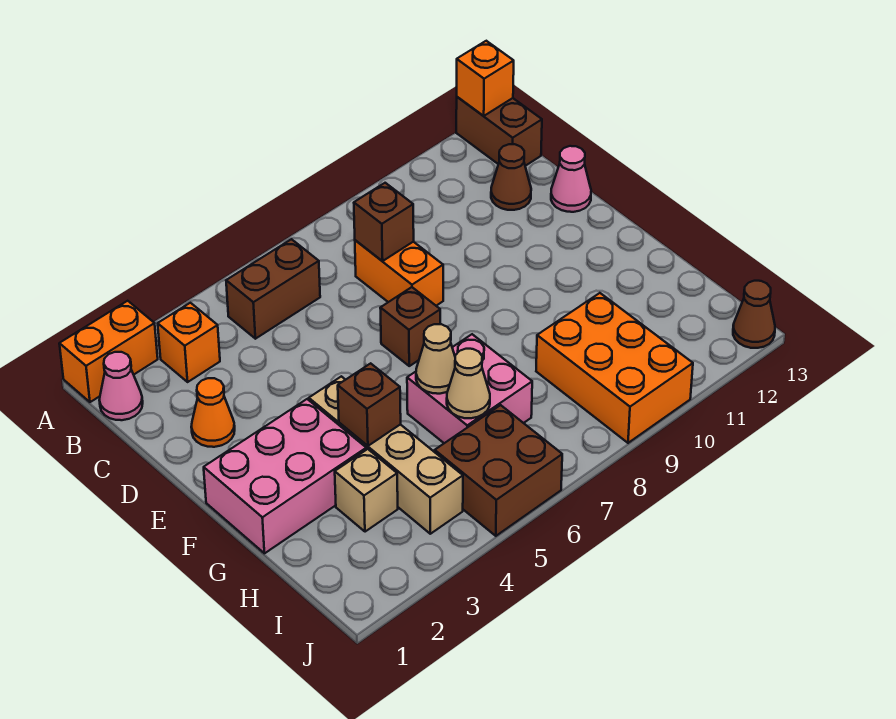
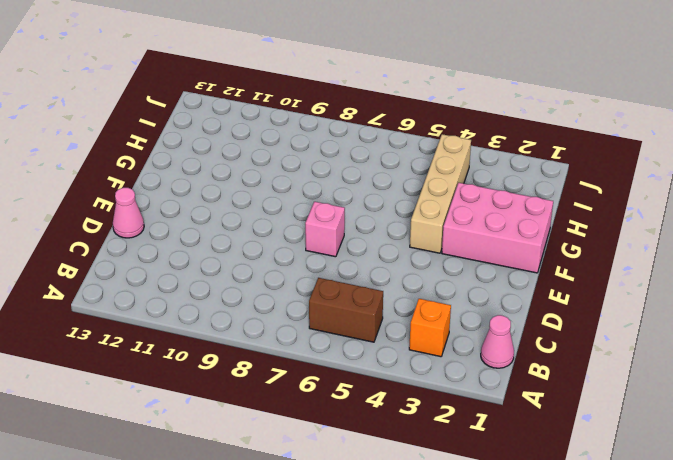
pink 1x1 brick [305,202,345,257] -> brown 1x1 brick [380,287,440,366]
none -> orange 1x2 brick [59,301,158,402]
none -> brown 1x2 brick [456,97,542,166]
none -> orange 1x2 brick [355,240,443,306]

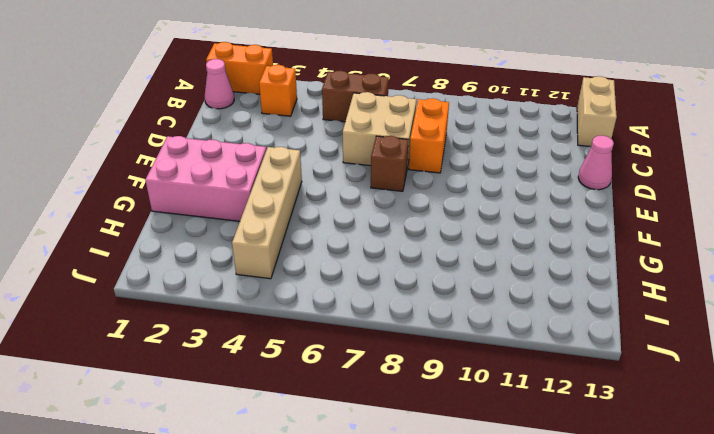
tan 1x2 brick [577,76,617,147] -> brown 1x2 brick [456,97,542,166]
tan 2x2 brick [343,92,416,168] -> none
none -> brown 1x1 cone [491,144,531,210]
none -> orange 1x1 cone [191,378,235,447]
none -> pink 2x2 brick [407,334,532,443]

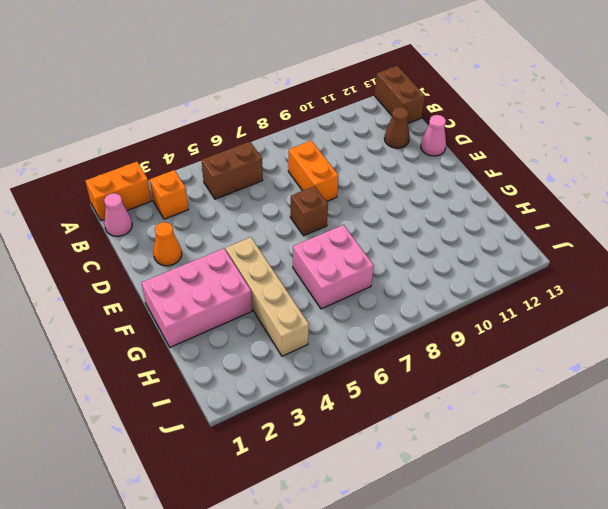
none -> tan 1x1 brick [335,449,398,532]
none -> orange 2x3 brick [536,293,693,443]
none -> brown 2x2 brick [435,405,562,536]

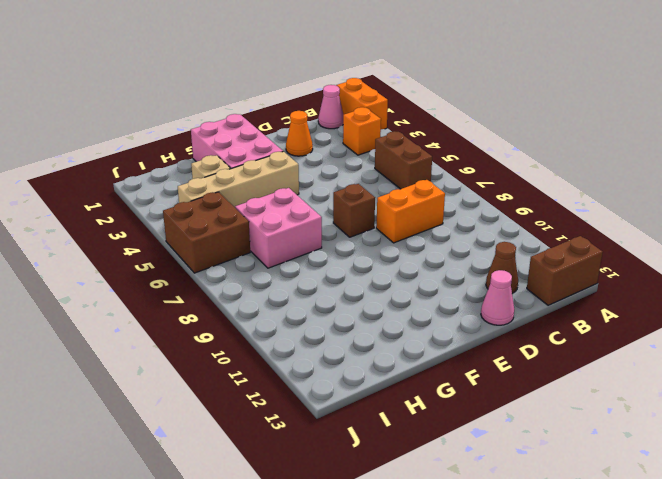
none -> orange 2x3 brick [536,293,693,443]
none -> brown 1x1 cone [733,281,775,348]
none -> orange 1x1 brick [457,41,514,116]

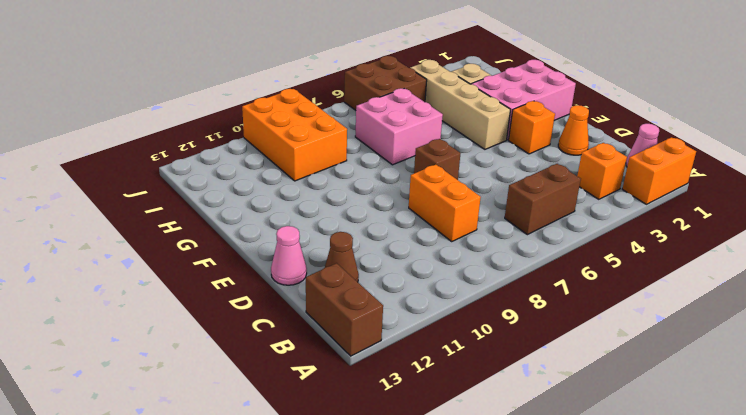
orange 1x1 brick [509,101,555,154] -> orange 1x1 brick moved to [457,41,514,116]
none -> brown 1x1 cone [733,281,775,348]
none -> brown 1x1 brick [354,183,414,261]
none -> brown 1x1 brick [338,363,401,446]

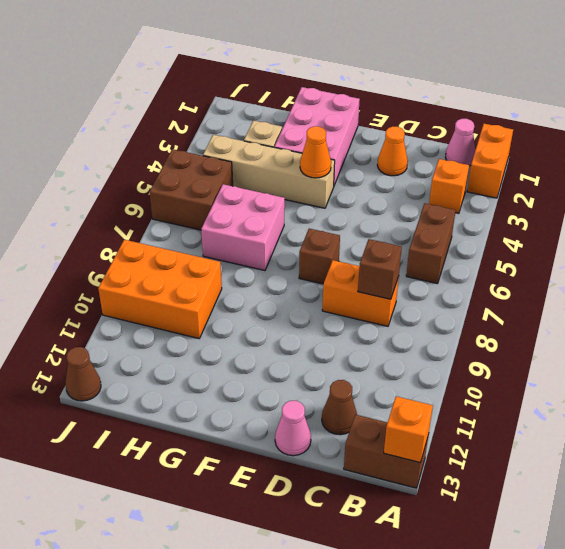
orange 1x1 cone [300,126,331,178] -> none
none -> brown 1x1 brick [338,363,401,446]
none -> tan 1x1 cone [416,324,455,394]
none -> tan 1x1 cone [447,349,490,418]

